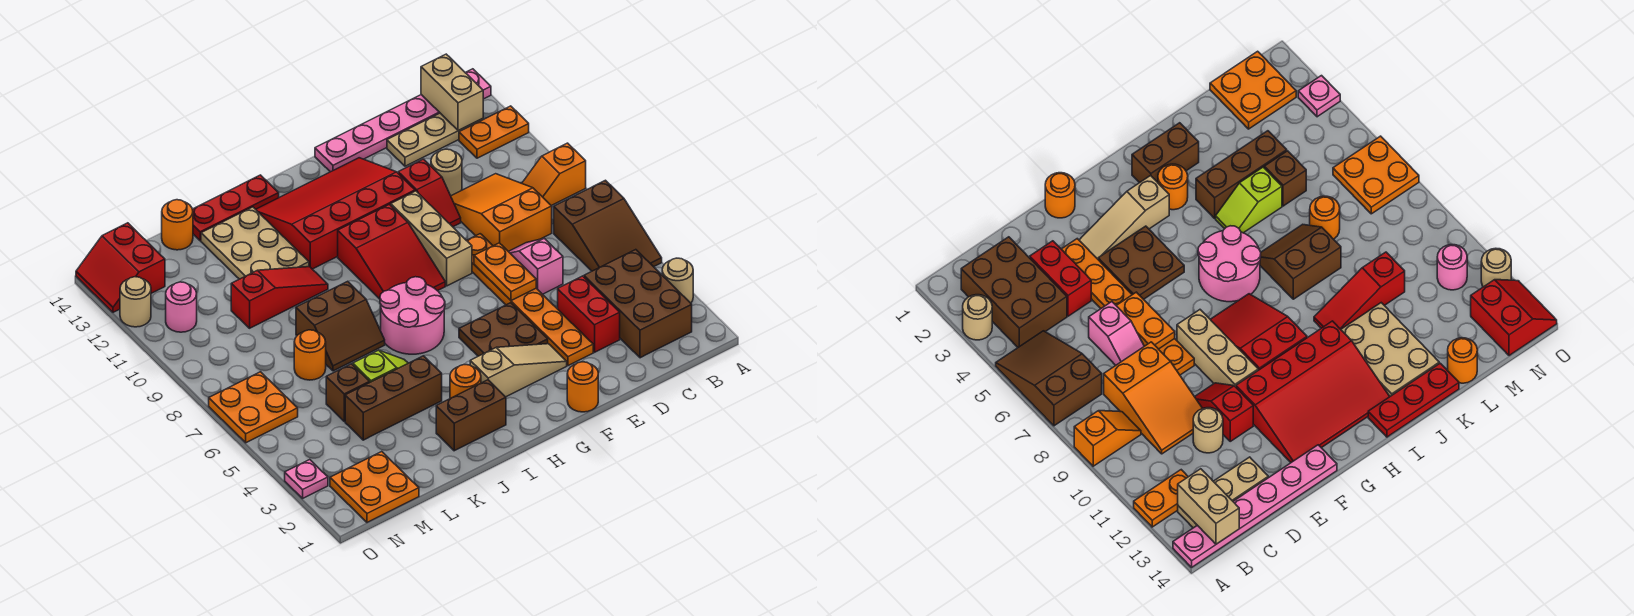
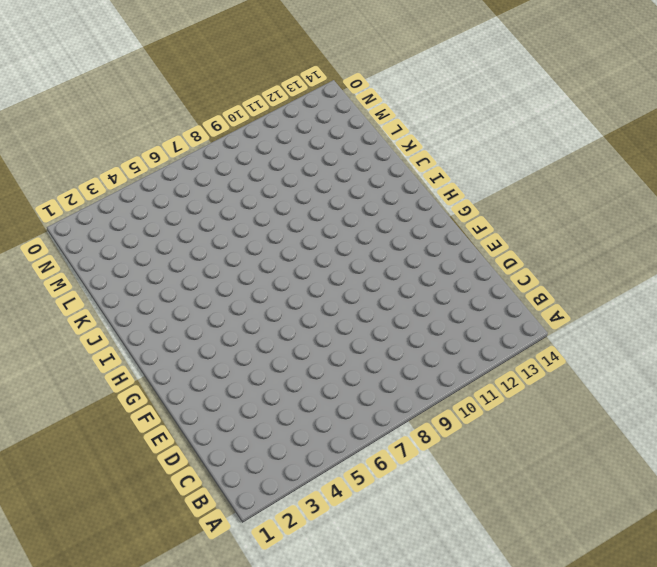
none -> tan 1x1 round brick [662,258,693,303]
none -> brown 2x3 slope [554,180,662,271]
none -> orange 1x2 slope [522,143,586,206]
none -> orange 1x2 plate [459,106,529,158]

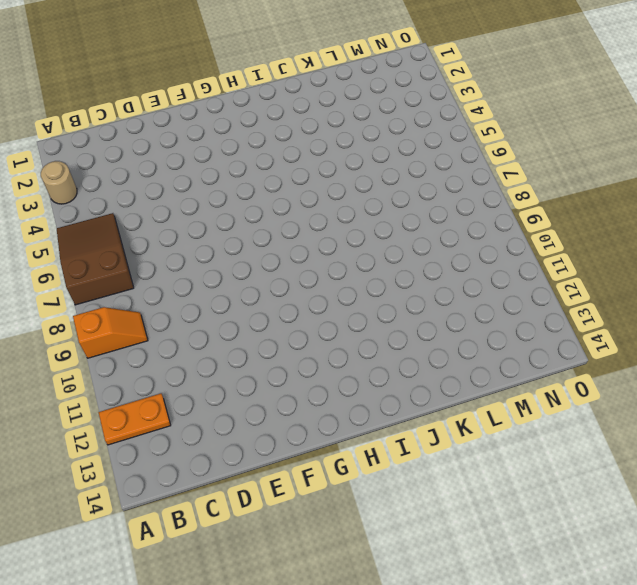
none -> pink 1x6 plate [315,69,491,172]
none -> brown 2x3 brick [584,250,692,358]
none -> tan 1x3 plate [387,113,483,166]
none -> orange 2x3 slope [451,174,552,251]

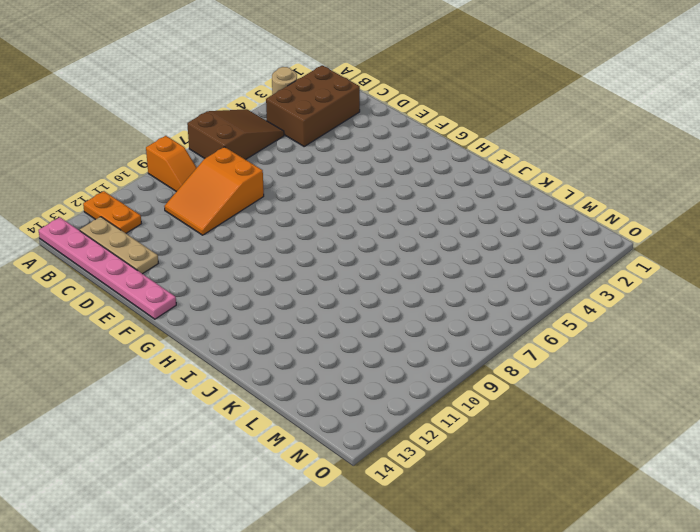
none -> red 1x2 brick [558,276,620,352]
none -> pink 1x2 slope [508,238,563,294]
none -> tan 1x1 round brick [431,149,462,196]
none -> orange 1x6 plate [466,234,593,366]

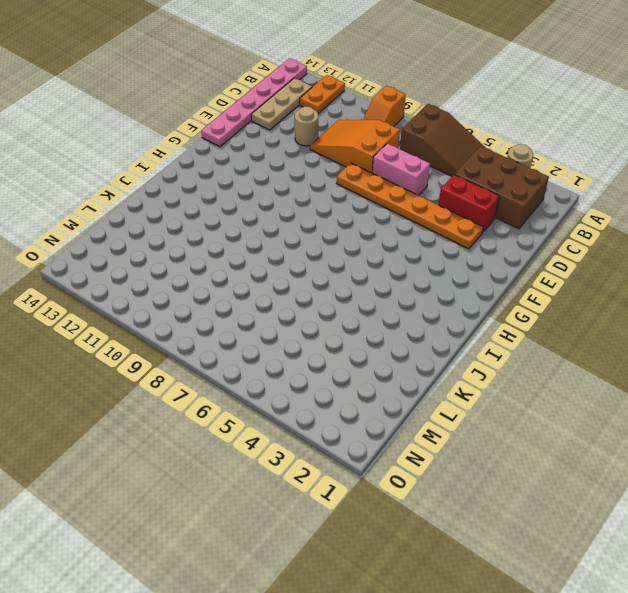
pink 1x2 brick [372,144,430,195] -> pink 1x2 slope [508,238,563,294]
none -> red 1x2 slope [398,159,461,227]
none -> orange 1x1 round brick [567,362,598,412]
none -> tan 1x3 slope [470,344,567,397]
none -> brown 2x2 plate [459,303,548,356]

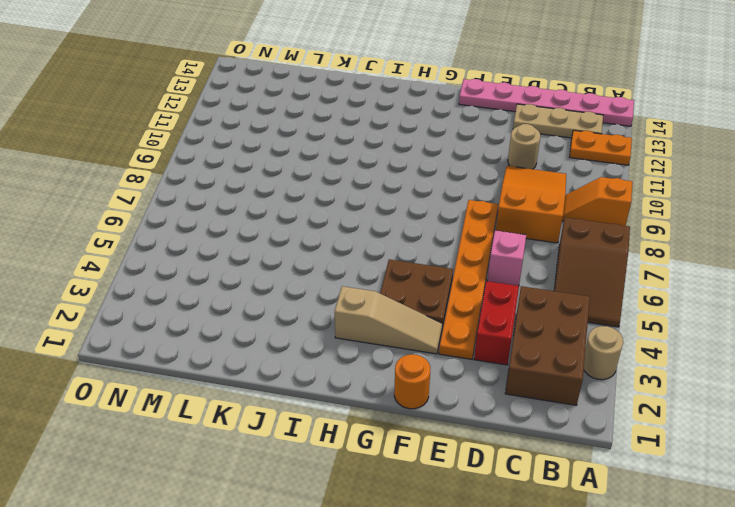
none -> red 1x2 slope [398,159,461,227]
none -> tan 1x3 brick [391,191,472,286]
none -> red 3x4 slope [256,158,415,269]
none -> red 2x3 slope [338,204,445,299]

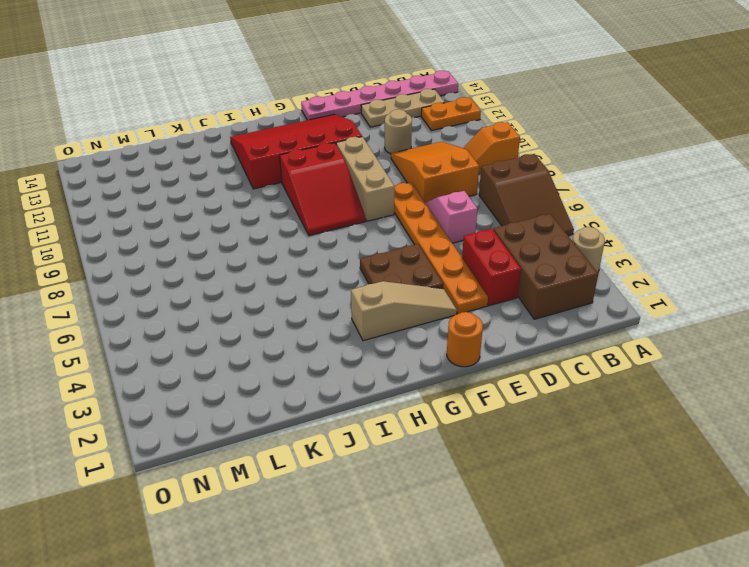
none -> red 1x2 slope [398,159,461,227]
none -> pink 2x2 round brick [380,277,445,354]
none -> brown 1x2 brick [436,380,506,451]
none -> orange 1x1 round brick [450,364,481,398]

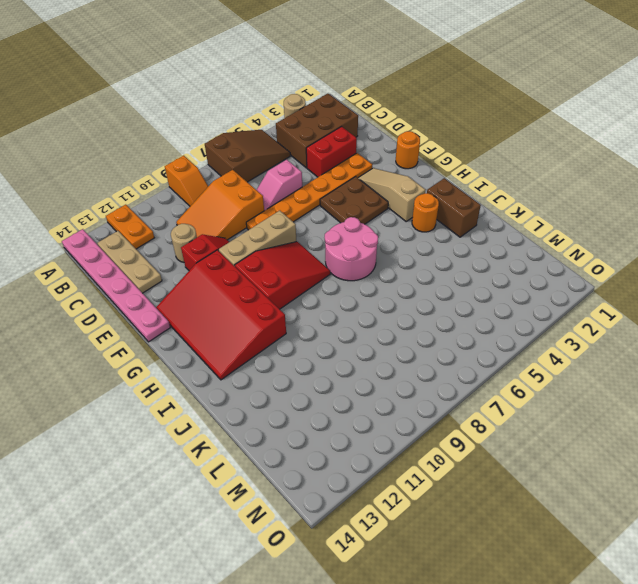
none -> red 1x3 plate [192,175,279,241]
none -> brown 1x3 brick [345,356,442,440]
none -> lime 1x2 slope [353,350,408,382]
none -> brown 2x2 slope [296,281,385,371]

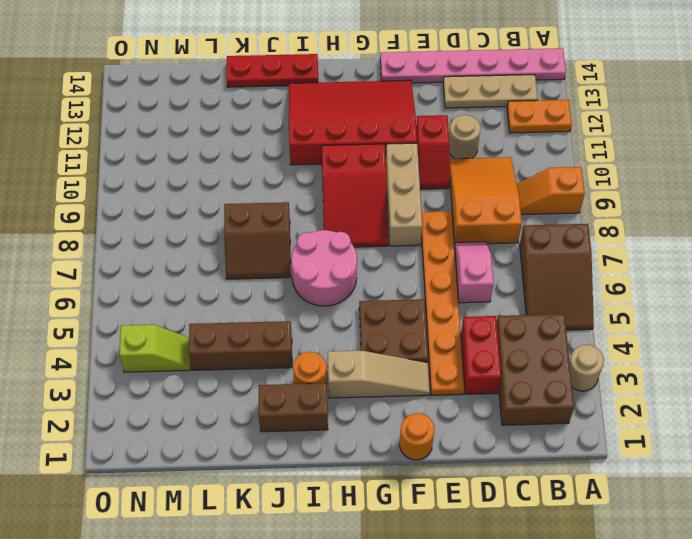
lime 1x2 slope [119,325,191,372] -> lime 1x2 slope moved to [353,350,408,382]
none -> red 1x3 slope [231,267,328,328]
none -> tan 2x3 plate [201,207,309,279]
none -> brown 1x1 brick [326,364,370,421]
none -> orange 1x1 round brick [294,330,326,380]

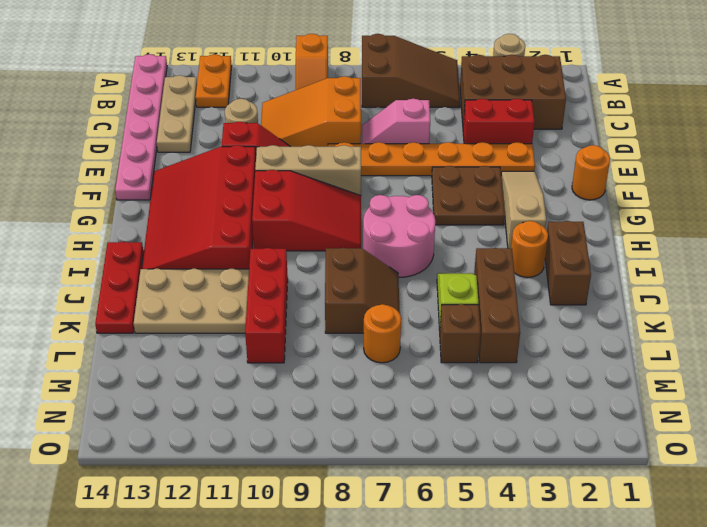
red 1x3 brick [245,248,288,363] -> red 1x3 slope [231,267,328,328]
none -> orange 1x1 round brick [162,200,193,250]
none -> orange 2x2 plate [330,452,419,522]
none -> orange 2x2 plate [209,372,298,443]
none -> pink 1x1 round brick [166,282,197,332]

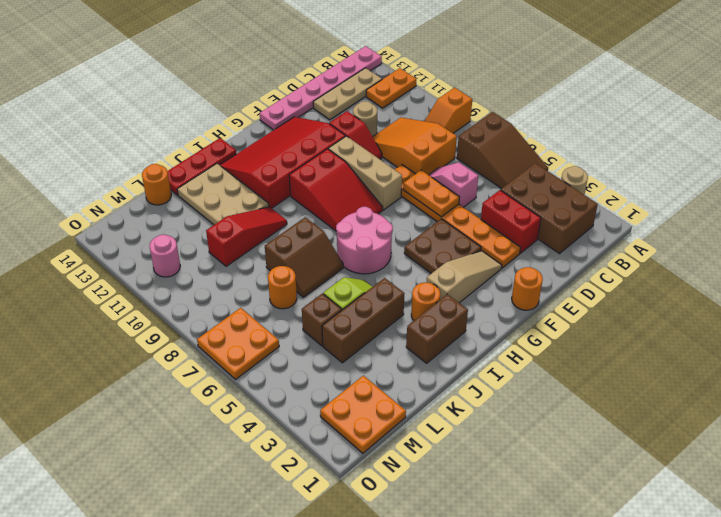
none -> red 2x2 slope [76,223,165,312]
none -> pink 1x1 plate [285,460,328,498]
none -> tan 1x1 round brick [120,277,151,327]
none -> tan 1x2 brick [421,54,483,131]

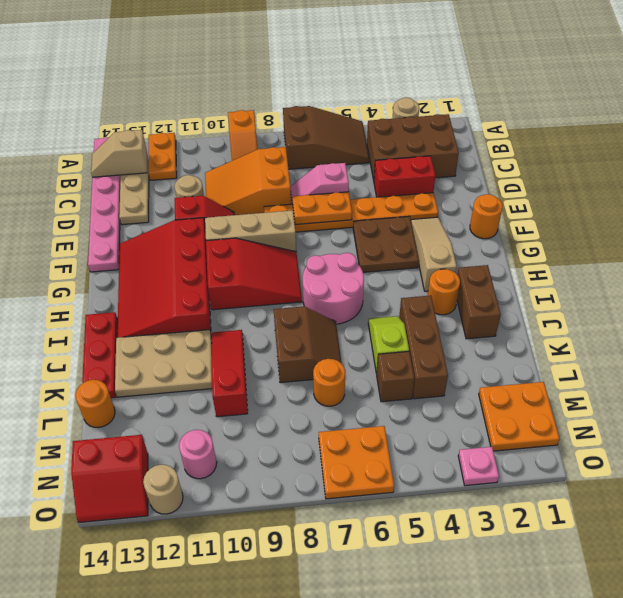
tan 1x2 slope [91,130,147,177] -> tan 1x2 brick [421,54,483,131]

